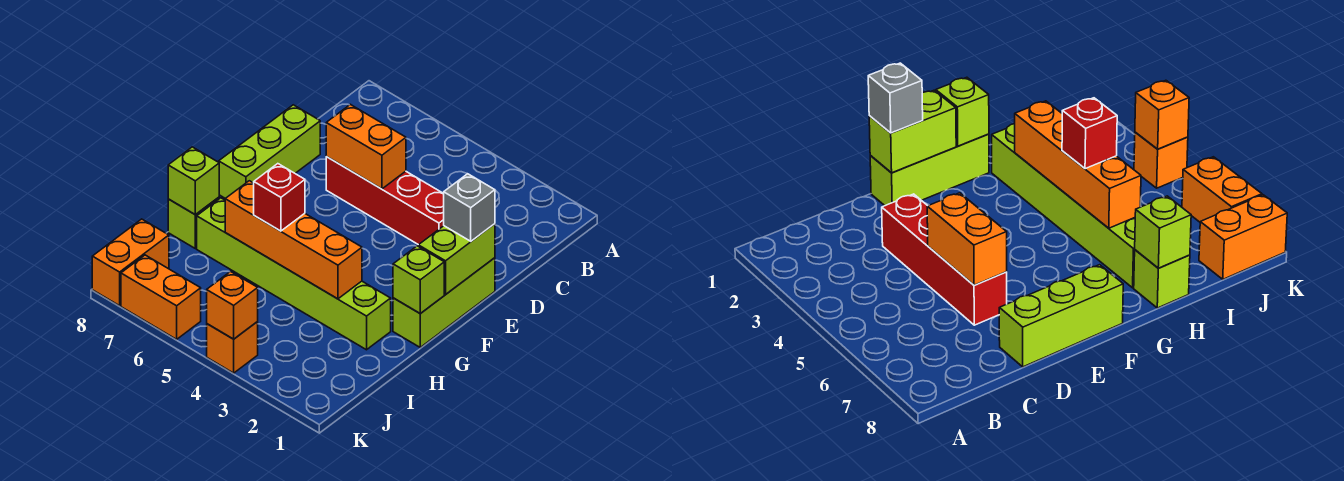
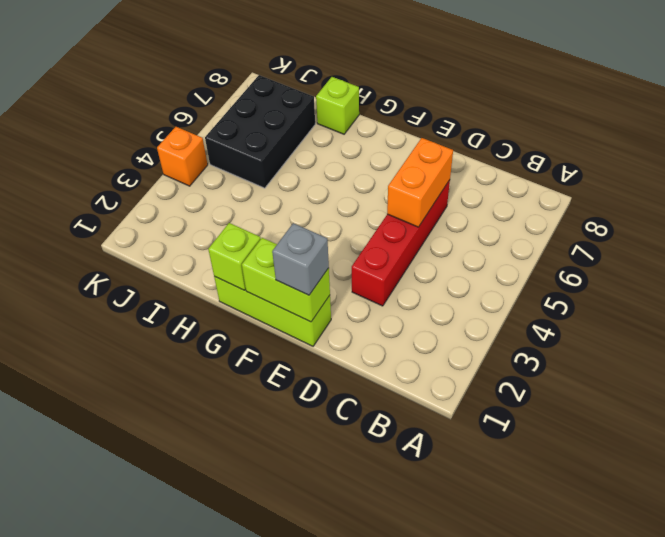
black 2x3 brick [205,75,315,188] -> none
none -> lime 1x3 brick [219,105,320,198]
none -> lime 1x6 brick [197,198,391,350]
none -> orange 1x2 brick [92,219,169,306]

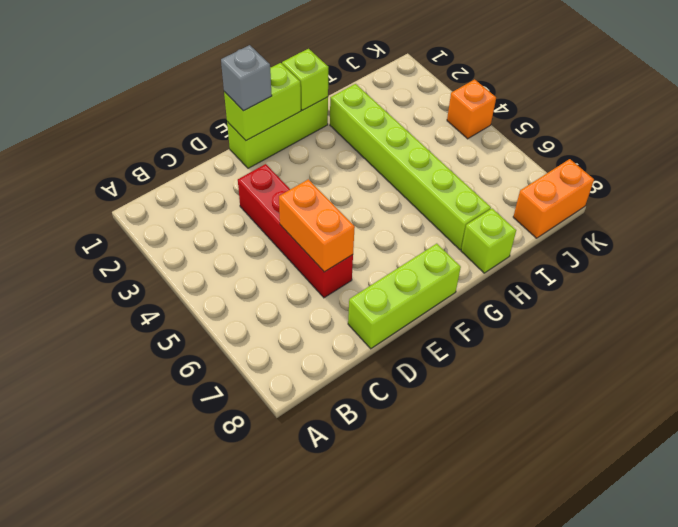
none -> orange 1x2 brick [121,255,201,339]
none -> orange 1x4 brick [225,181,362,299]
none -> lime 1x1 brick [168,147,219,215]

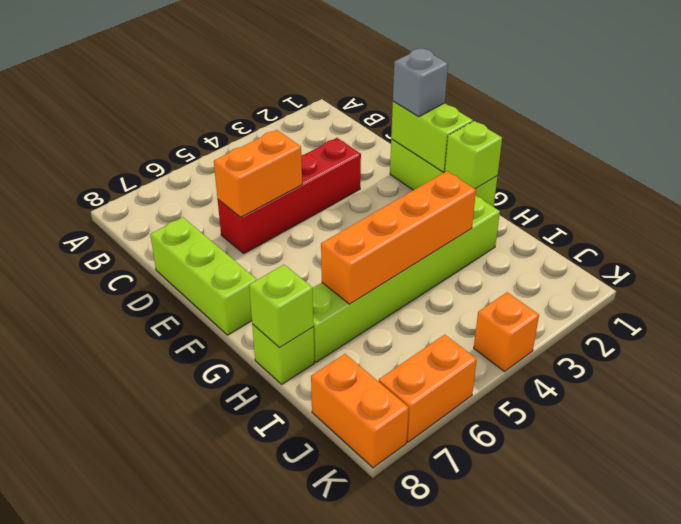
none -> orange 1x1 brick [207,272,258,339]
none -> red 1x1 brick [254,164,305,231]

